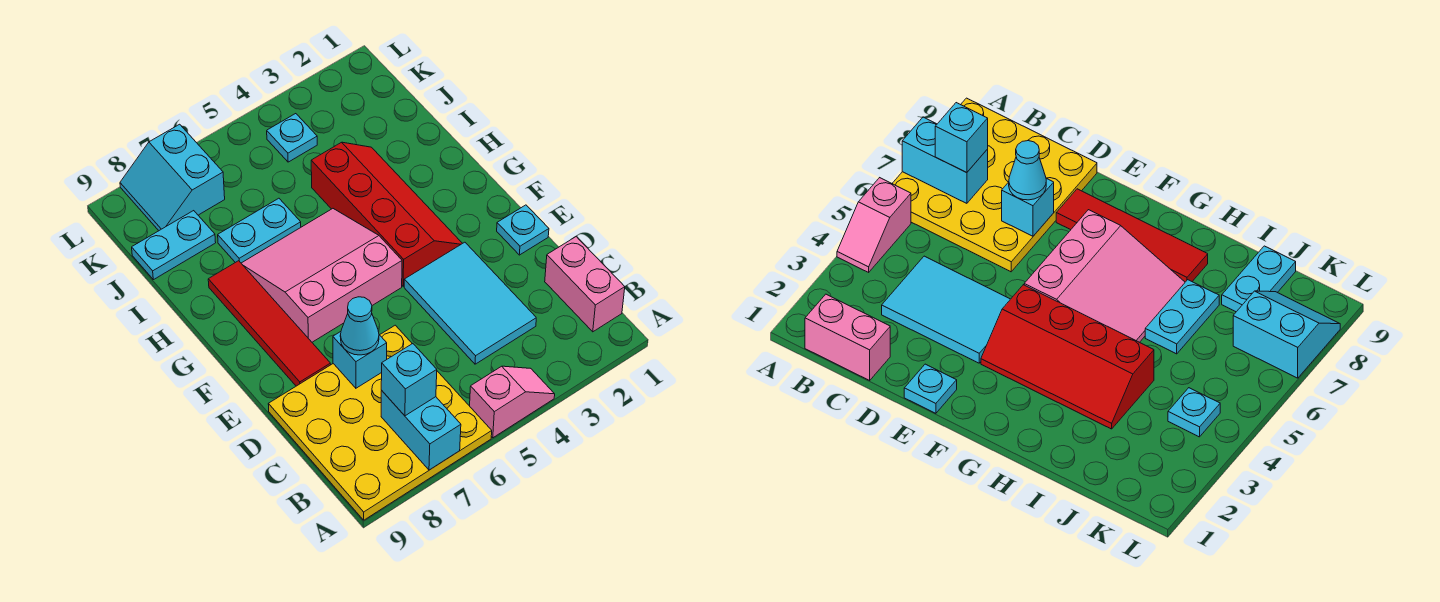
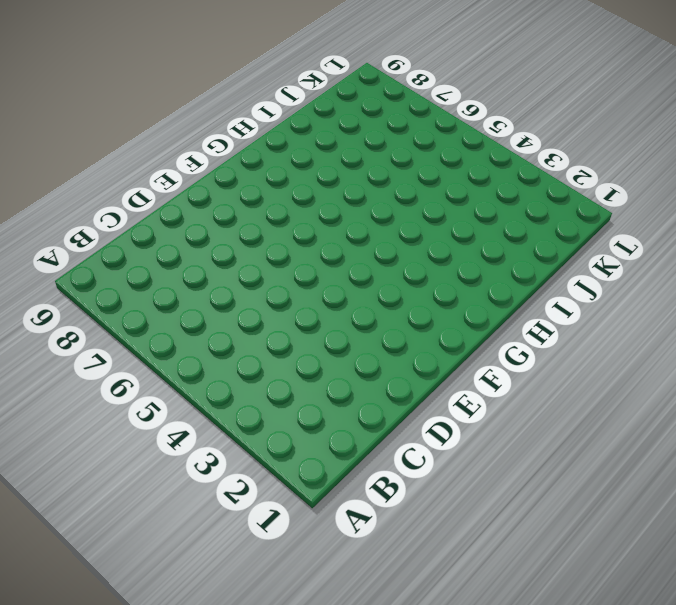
none -> pink 1x2 slope [470,366,555,438]
none -> yellow 4x4 plate [268,325,492,520]
none -> pink 1x2 brick [545,237,625,332]

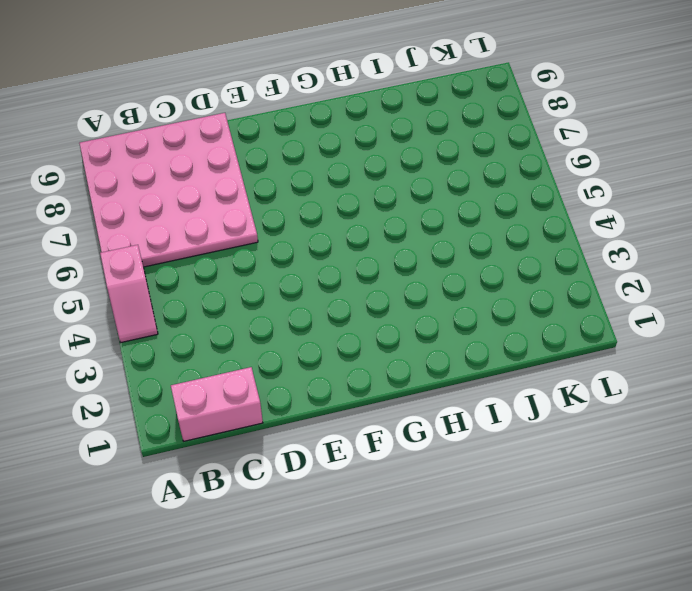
pink 4x4 plate [79,113,258,267] -> yellow 4x4 plate [268,325,492,520]
none -> cyan 2x3 tile [404,242,536,364]
none -> cyan 1x1 plate [497,205,549,255]
none -> red 1x4 tile [208,261,331,386]

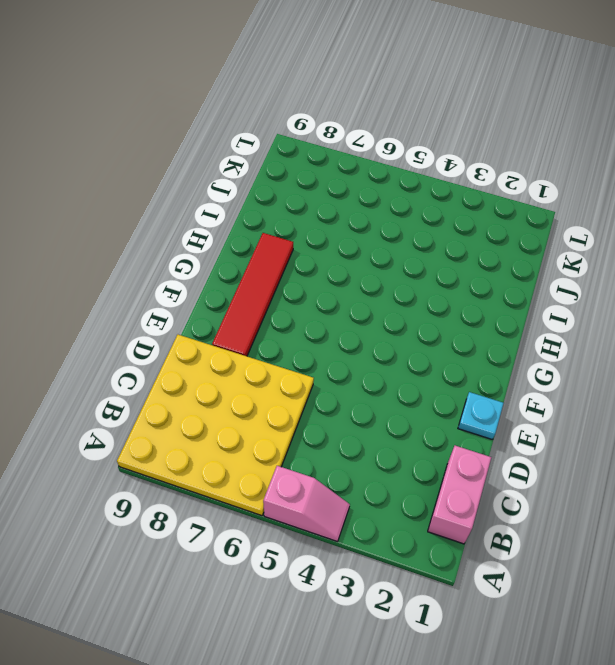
none -> cyan 2x3 tile [404,242,536,364]
none -> red 2x4 slope [311,142,462,286]
none -> pink 3x3 slope [241,209,402,342]

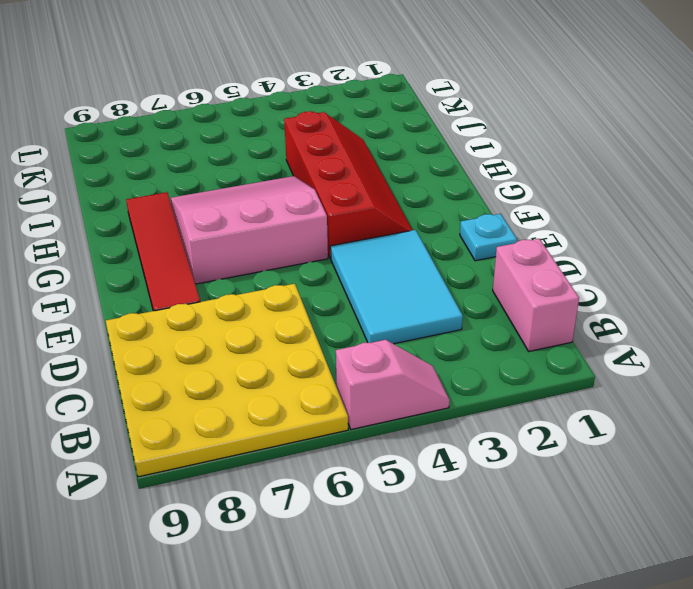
none -> cyan 1x2 plate [218,198,301,263]
none -> cyan 1x2 plate [132,211,216,280]
none -> cyan 1x1 plate [267,114,317,162]

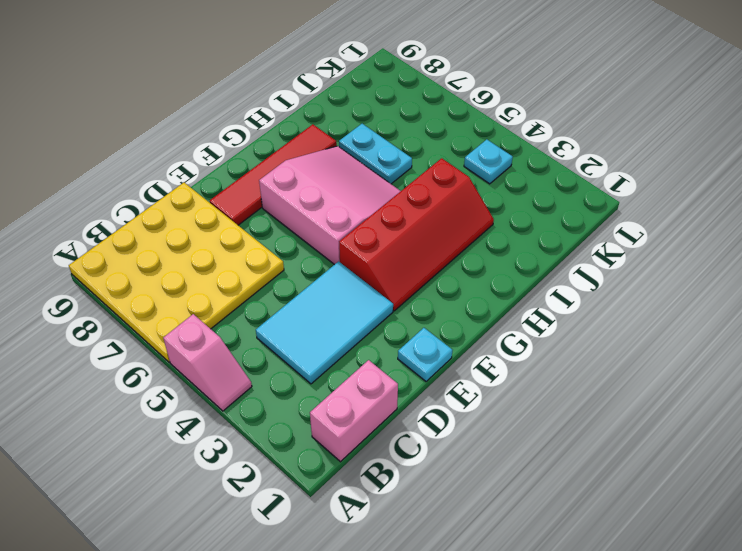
none -> cyan 1x2 plate [132,211,216,280]
none -> cyan 2x2 slope [120,124,225,231]
none -> cyan 1x2 brick [381,391,461,470]

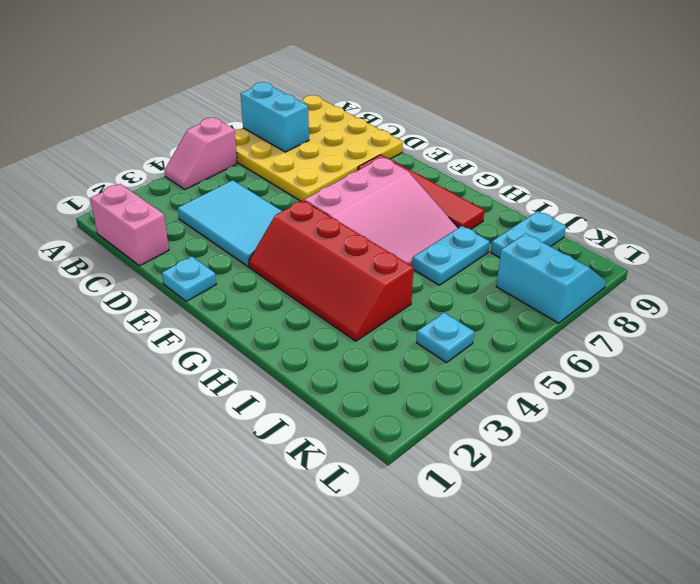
none -> cyan 1x1 brick [333,332,387,388]
none -> cyan 1x1 brick [381,344,437,416]
none -> cyan 1x1 cone [340,297,379,355]

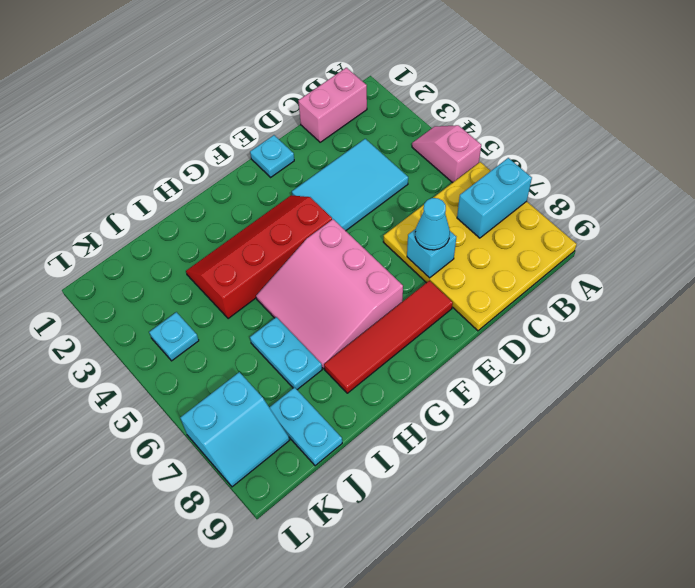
none -> cyan 1x1 brick [381,344,437,416]

